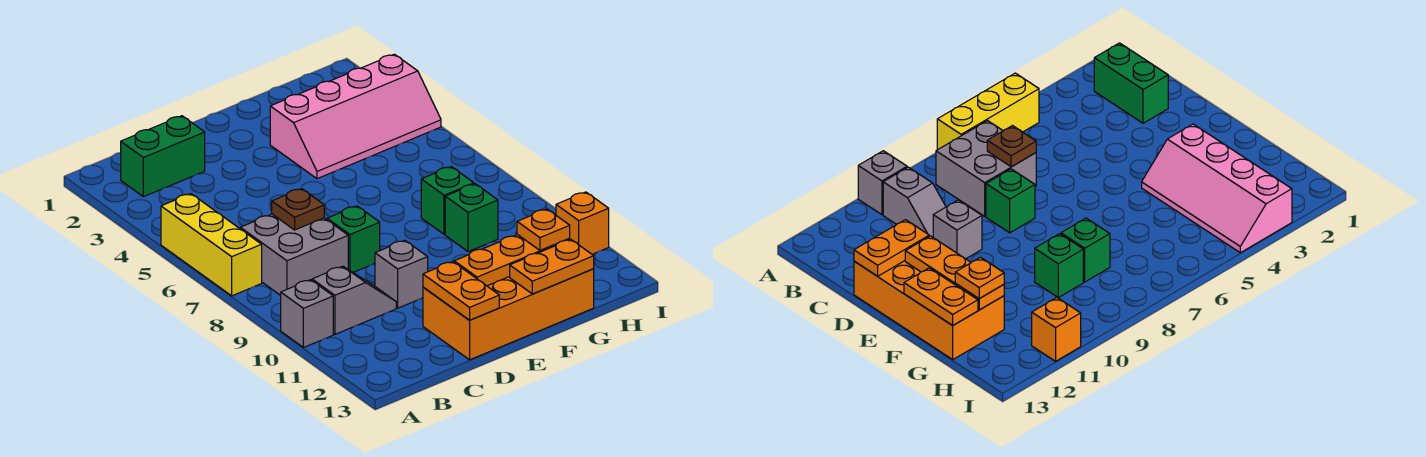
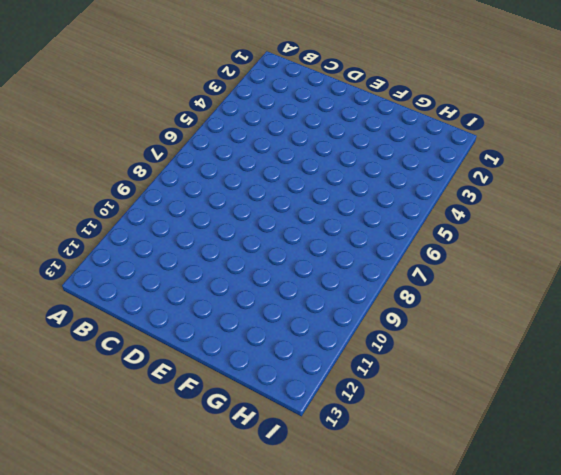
none -> yellow 1x3 brick [161,194,262,296]
none -> grey 1x1 brick [281,280,333,348]
none -> green 1x2 brick [121,116,205,197]

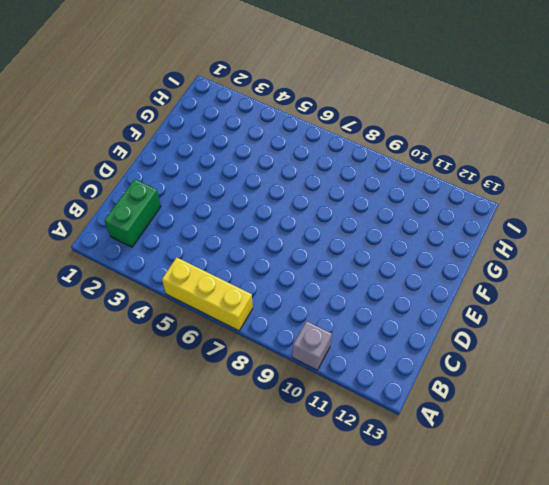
none -> grey 2x2 brick [240,214,348,295]
none -> grey 1x2 slope [312,266,396,334]
none -> green 1x1 brick [327,206,380,272]

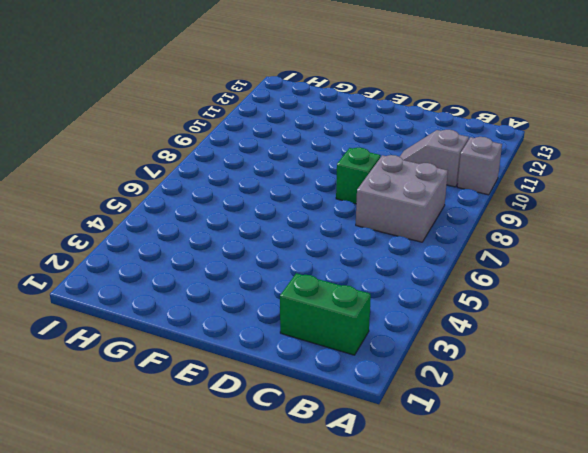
none -> yellow 1x3 brick [161,194,262,296]
none -> grey 1x1 brick [375,240,428,308]
none -> orange 2x4 brick [423,269,594,360]

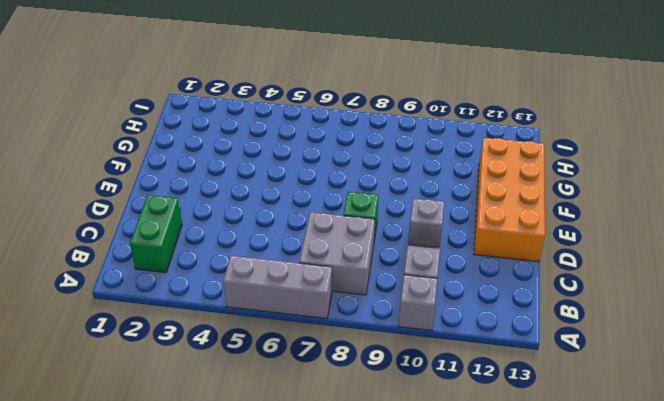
grey 1x3 brick [223,256,332,319] -> yellow 1x3 brick [161,194,262,296]
none -> pink 2x4 slope [270,54,441,179]
none -> green 1x1 brick [421,167,474,234]
none -> green 1x1 brick [445,184,498,252]

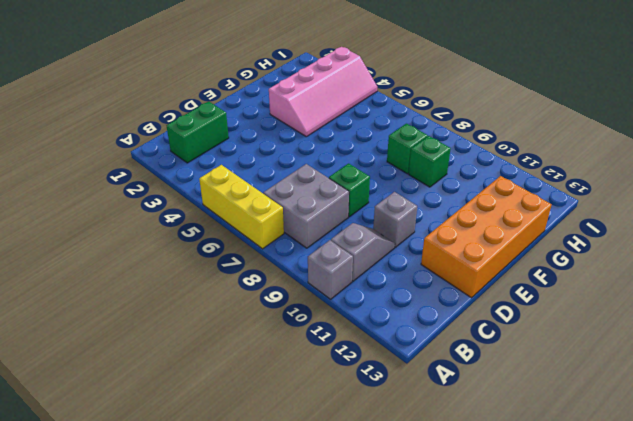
none -> orange 1x1 brick [556,192,609,254]
none -> brown 1x1 plate [272,189,324,230]
none -> orange 1x2 plate [423,262,499,320]

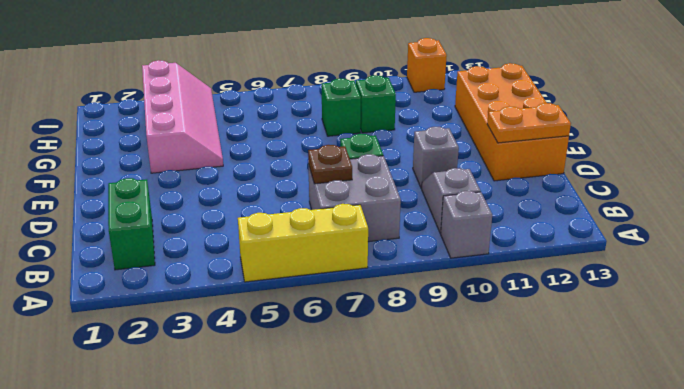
none -> orange 1x3 plate [454,234,570,286]
none -> orange 1x2 plate [510,240,594,294]
none -> orange 1x1 plate [517,209,570,250]

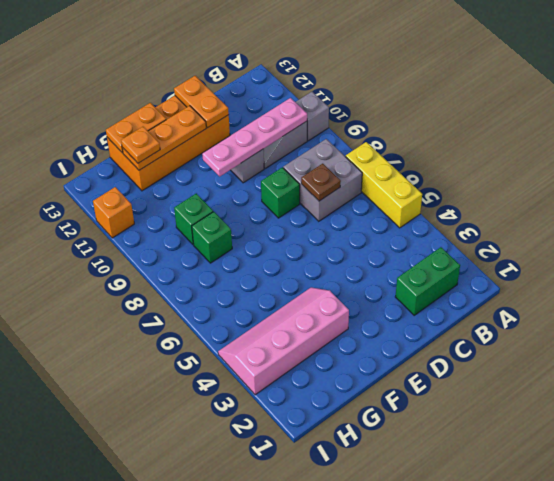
pink 1x4 plate [202,98,307,176] -> none

